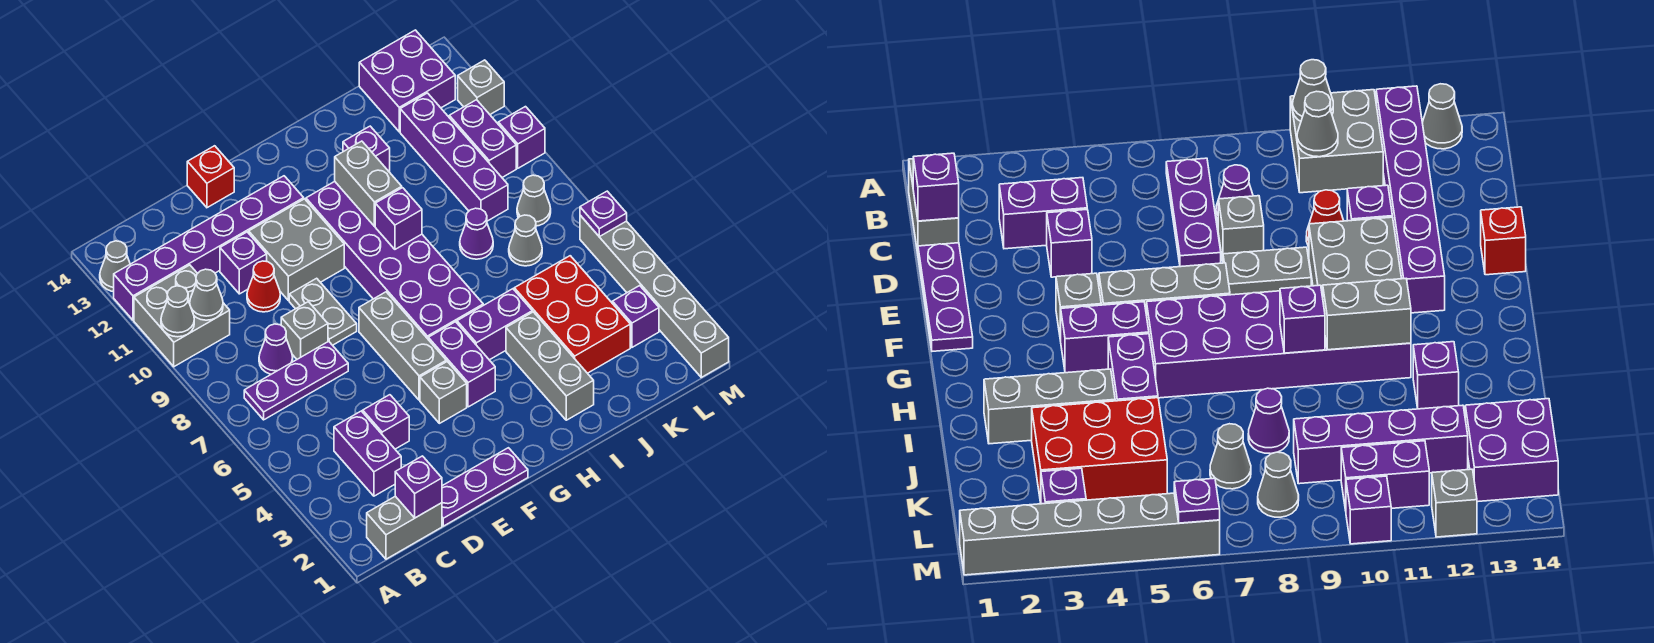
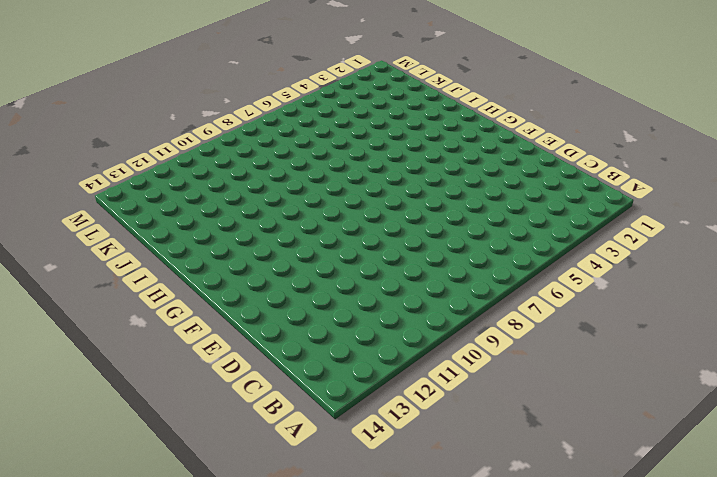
none -> grey 2x2 brick [134,265,230,367]
none -> purple 1x6 brick [114,176,304,320]
none -> grey 1x1 cone [100,241,130,292]
none -> grey 1x2 brick [367,496,442,559]

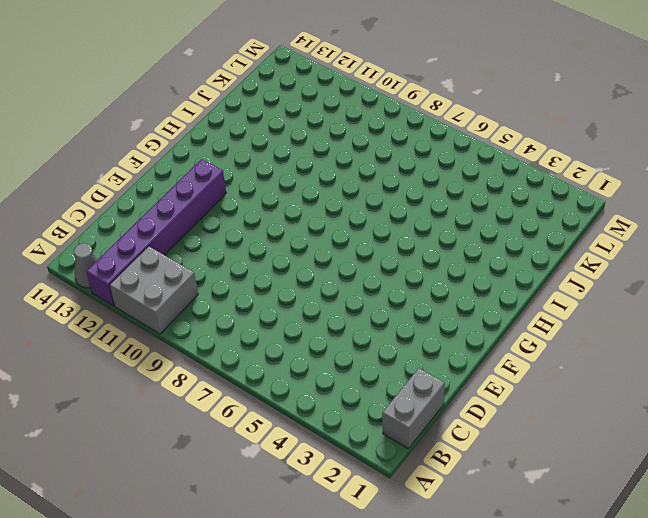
none -> purple 1x3 plate [244,341,348,420]
none -> purple 1x2 brick [334,411,401,496]
none -> purple 1x1 cone [259,324,293,374]
none -> purple 1x3 plate [442,448,528,526]

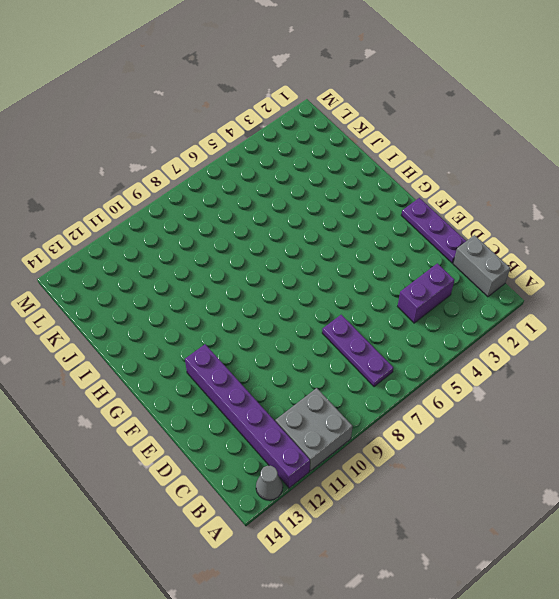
none -> purple 1x1 cone [259,324,293,374]
none -> purple 1x1 brick [363,395,409,449]
none -> grey 1x1 brick [281,302,328,359]
none -> red 1x1 cone [247,261,280,312]

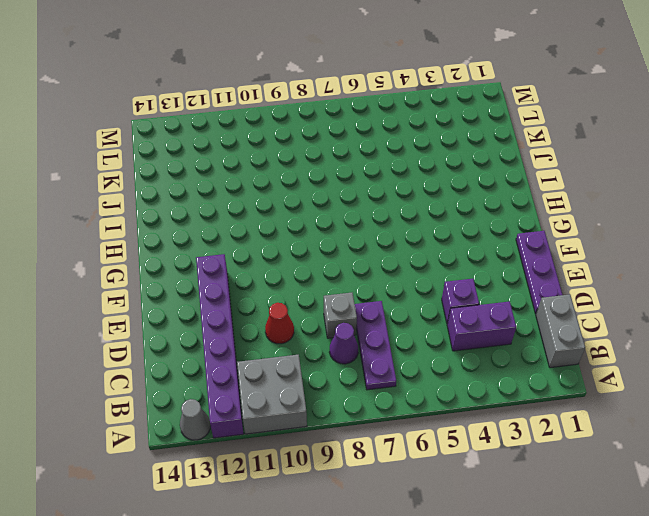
none -> purple 1x1 brick [220,232,267,294]
none -> grey 1x2 plate [289,278,357,345]
none -> grey 2x2 brick [249,199,344,301]
none -> red 1x1 brick [187,146,234,208]

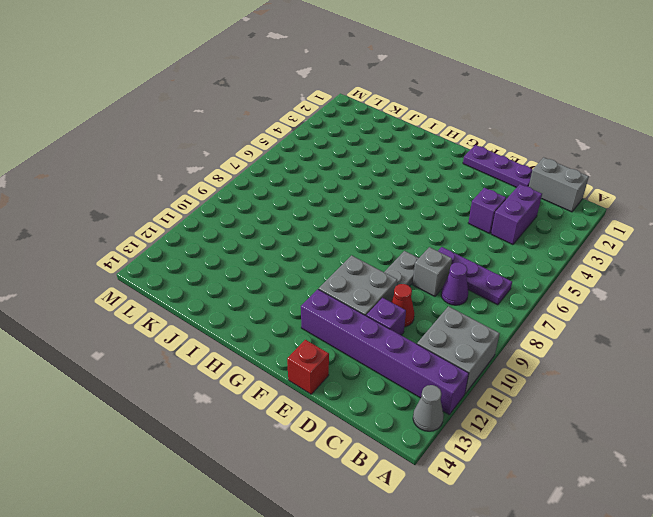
none -> grey 1x1 brick [420,362,467,423]
none -> grey 1x3 brick [359,292,446,400]
none -> purple 1x2 brick [428,322,495,407]
none -> purple 2x6 brick [306,182,483,339]

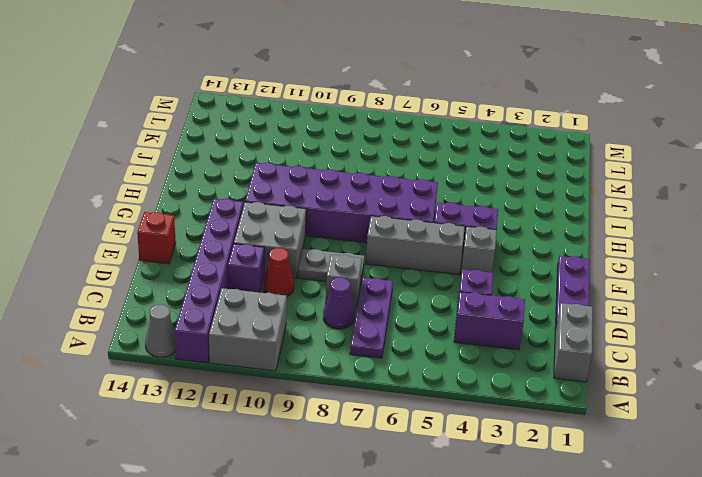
none -> purple 1x2 brick [457,289,532,360]
none -> grey 1x3 brick [506,312,594,420]
none -> purple 1x1 brick [343,126,390,172]
none -> red 2x3 brick [514,256,630,373]

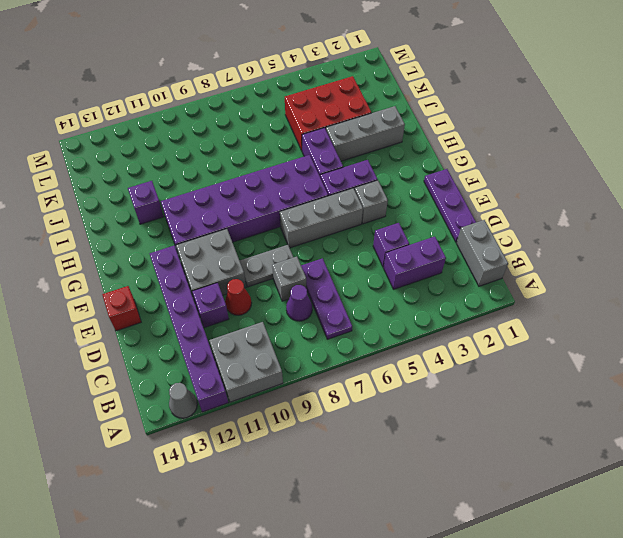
none -> purple 1x1 cone [460,208,493,259]
none -> grey 1x1 cone [509,215,542,266]
none -> purple 1x4 brick [400,93,508,221]
none -> purple 2x2 brick [359,30,455,132]

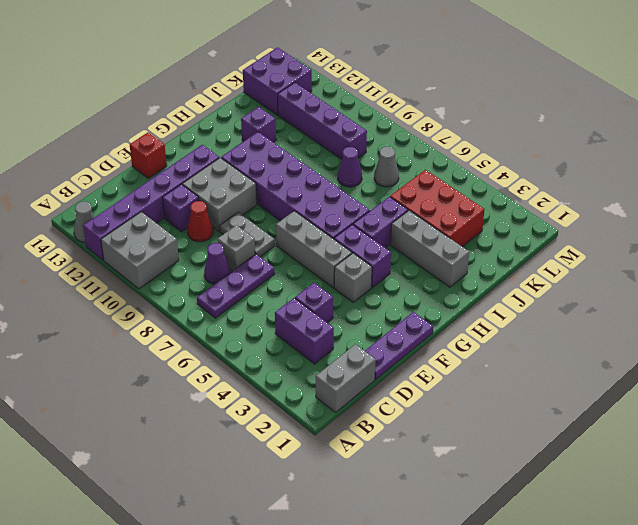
none -> purple 1x1 brick [612,286,659,347]
none -> grey 1x1 cone [517,175,551,226]
none -> purple 1x2 brick [449,100,516,177]
none -> grey 1x6 brick [580,215,729,377]

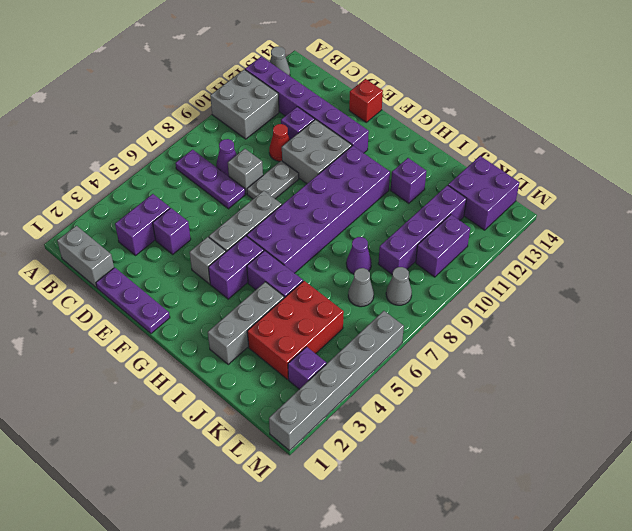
none -> purple 1x1 brick [498,107,545,168]
none -> grey 1x1 brick [458,60,504,114]
none -> grey 1x1 cone [161,286,194,337]
none -> grey 1x1 cone [190,269,223,320]

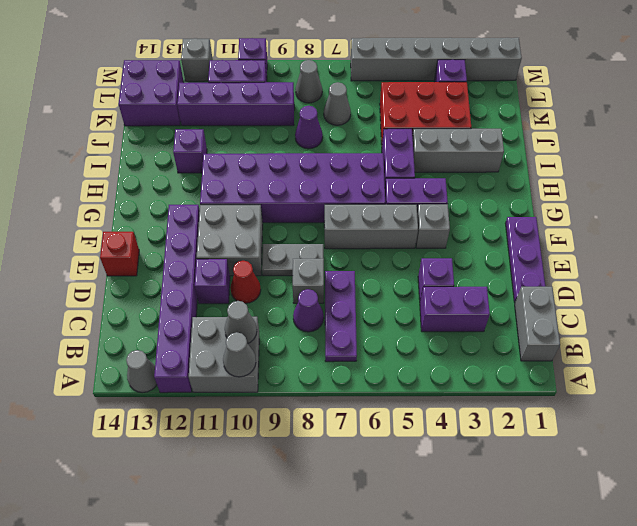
none -> purple 1x1 brick [395,456,442,518]
none -> purple 1x1 brick [375,188,422,249]
none -> grey 1x2 brick [335,141,402,226]
none -> purple 1x1 plate [580,191,627,237]

